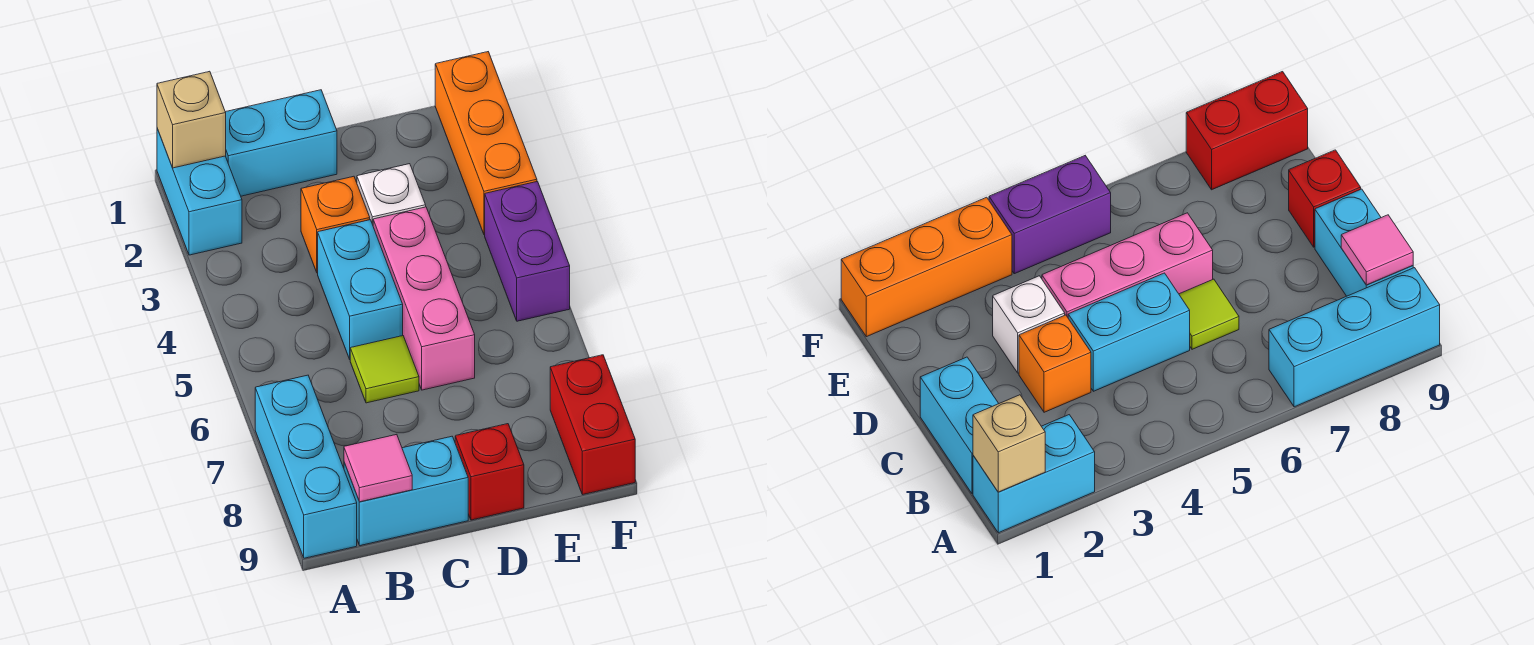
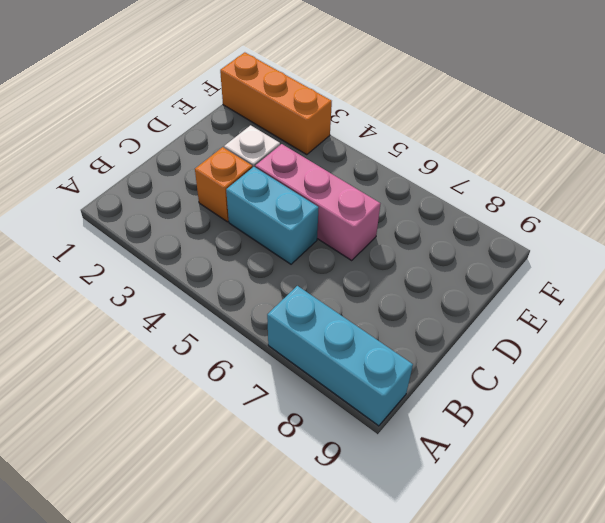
none -> cyan 1x2 brick [157,129,242,255]
none -> cyan 1x2 brick [225,90,337,196]
none -> cyan 1x2 brick [344,436,468,546]

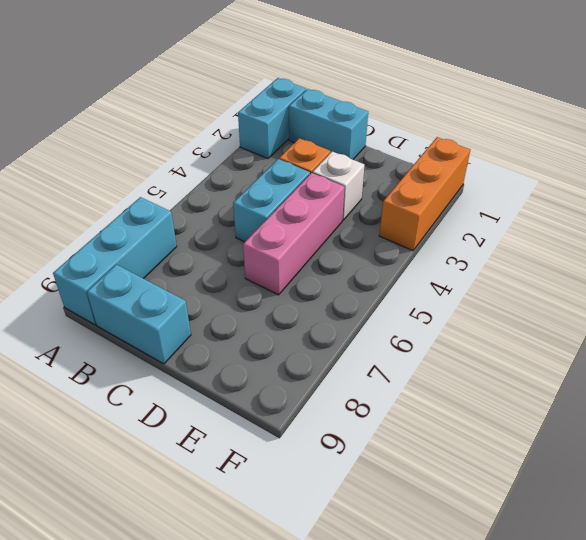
none -> lime 1x1 tile [350,336,419,403]
none -> red 1x1 brick [455,424,524,520]
none -> purple 1x2 brick [485,182,570,321]

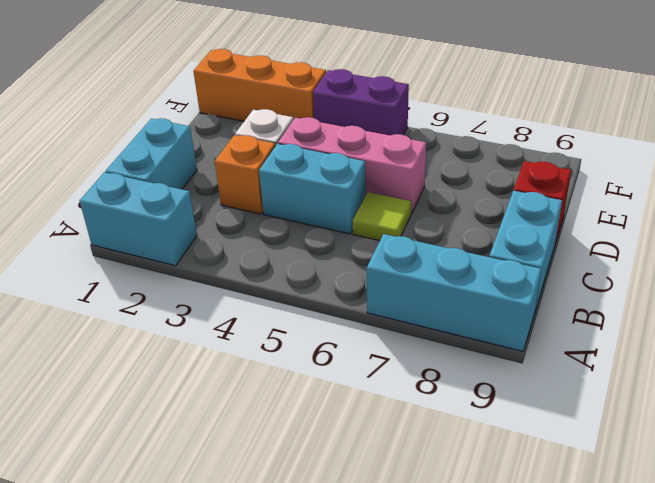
none -> red 1x2 brick [550,355,635,495]
none -> tan 1x1 brick [157,71,226,168]
none -> pink 1x1 tile [344,434,412,502]

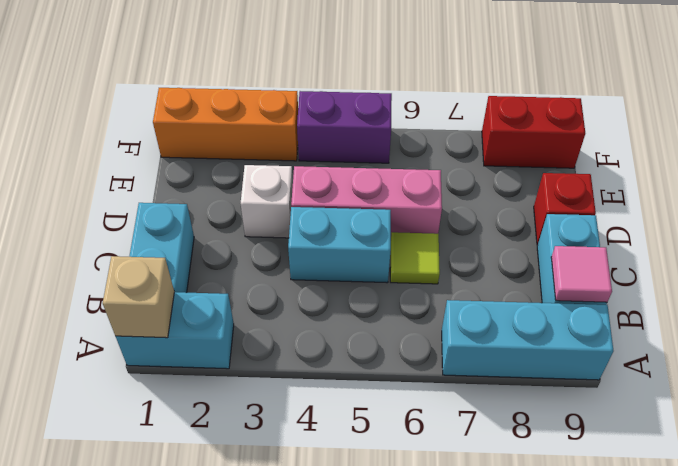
none -> orange 1x1 brick [301,176,370,273]

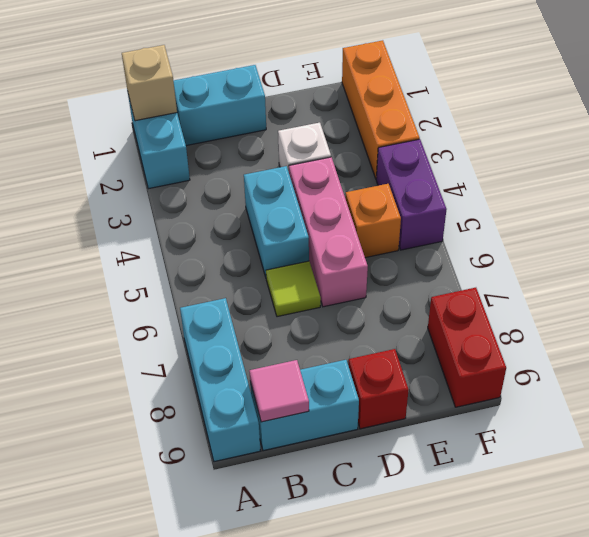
orange 1x1 brick [345,184,401,258] -> orange 1x1 brick moved to [301,176,370,273]

